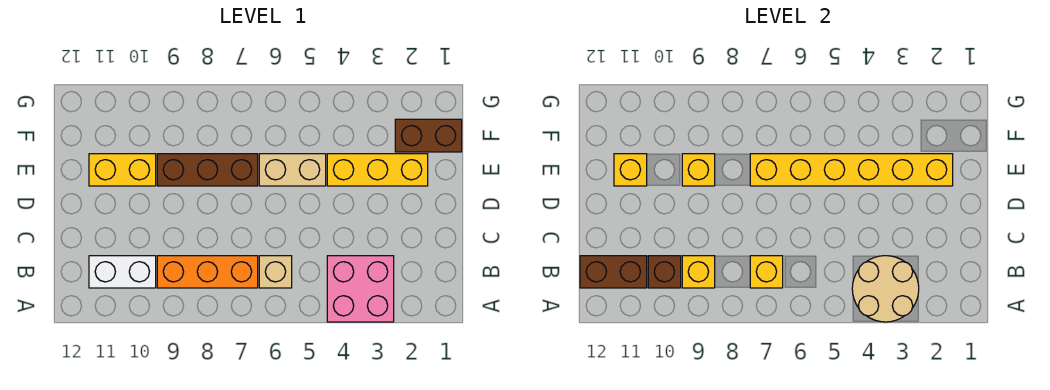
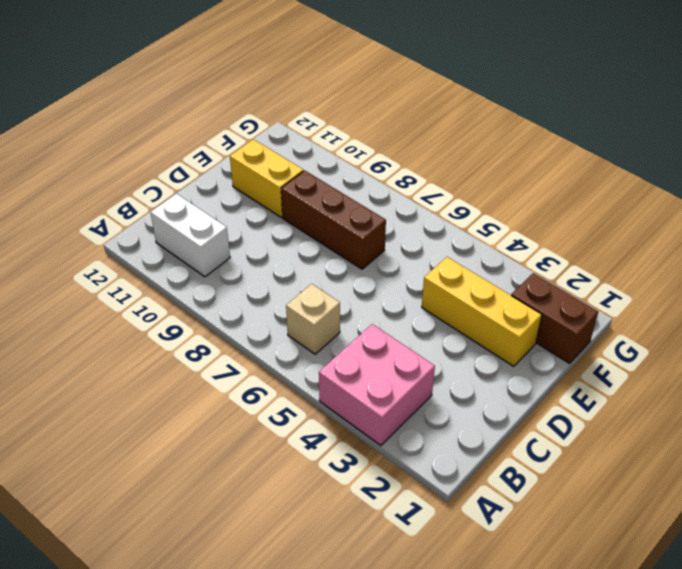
none -> orange 1x3 brick [157,256,258,288]
none -> tan 1x2 brick [259,154,326,186]
none -> tan 2x2 round brick [852,256,919,322]

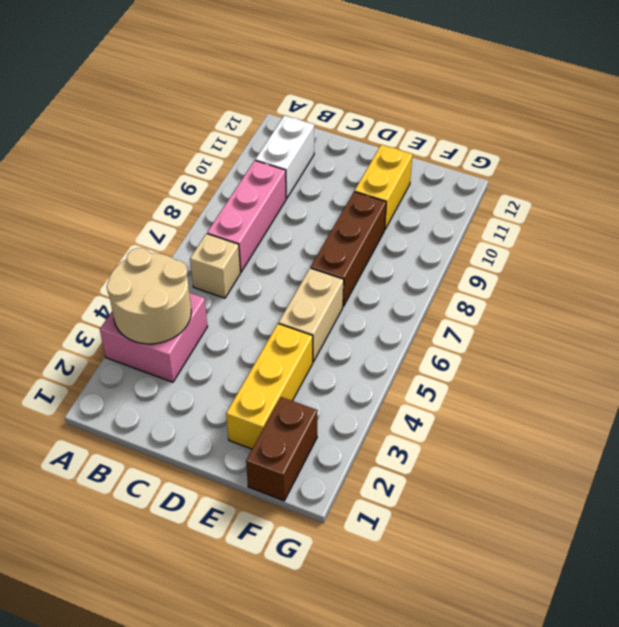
pink 1x3 brick [207,160,286,272] -> orange 1x3 brick [157,256,258,288]
none -> yellow 1x1 brick [750,256,783,288]
none -> yellow 1x1 brick [682,256,715,288]
none -> brown 1x1 brick [648,256,681,288]

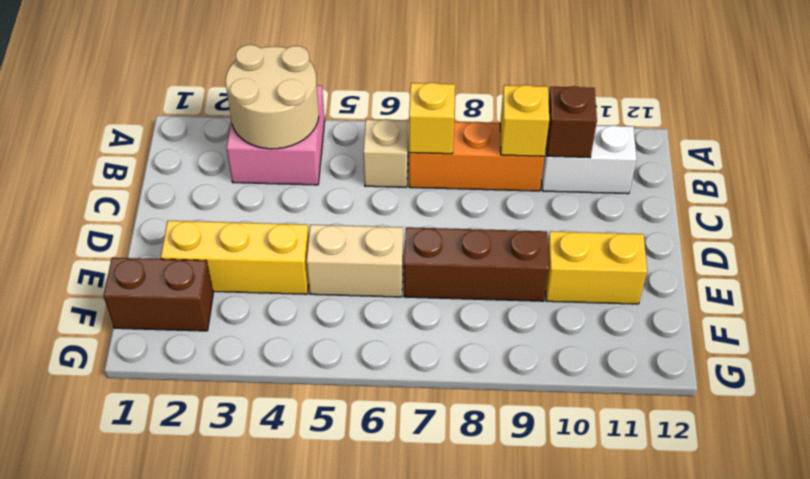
none -> brown 1x2 brick [580,256,647,288]
none -> yellow 1x6 brick [750,154,953,186]
none -> yellow 1x1 brick [682,154,715,186]

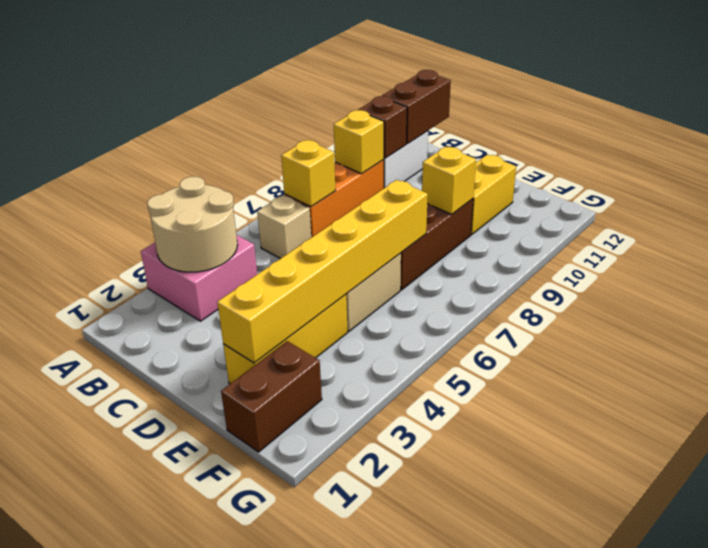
none -> yellow 1x1 brick [614,154,647,186]

